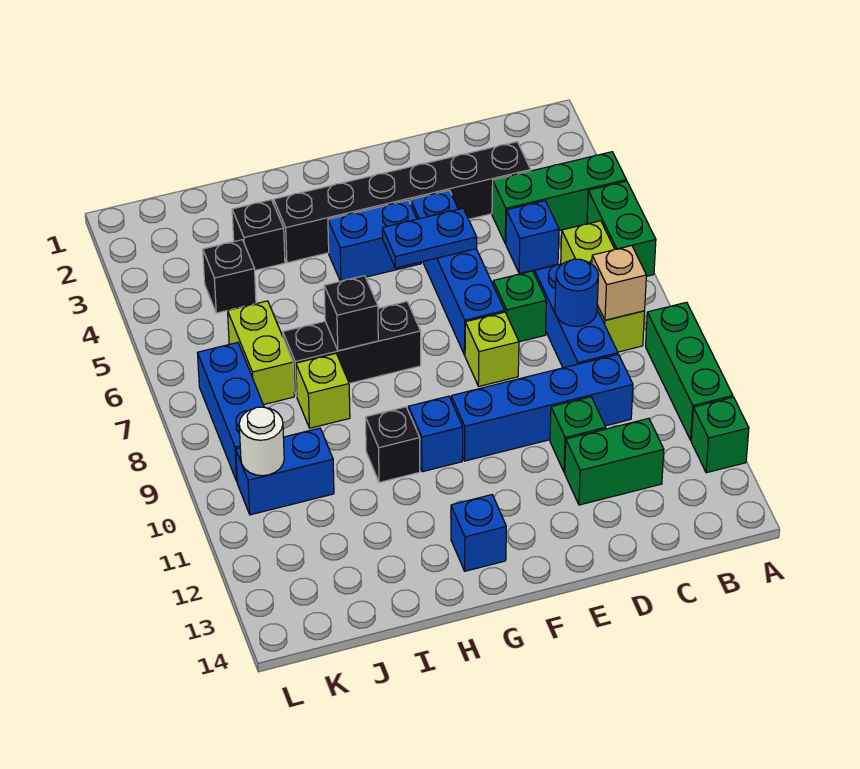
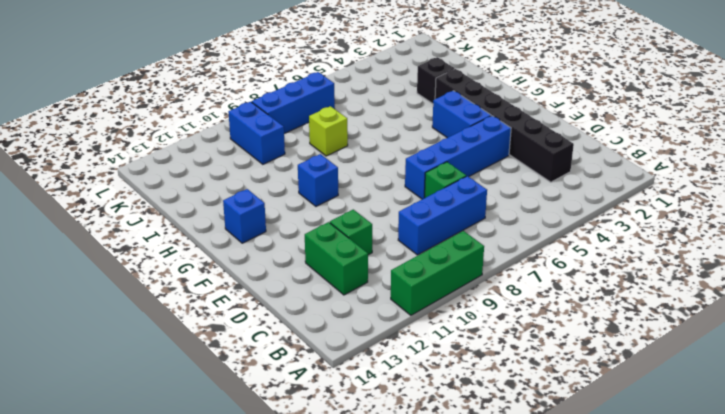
none -> green 1x3 brick [492,152,626,243]
none -> green 1x2 brick [587,181,656,276]
none -> green 1x1 brick [691,397,749,473]
none -> lime 1x3 brick [561,221,645,352]

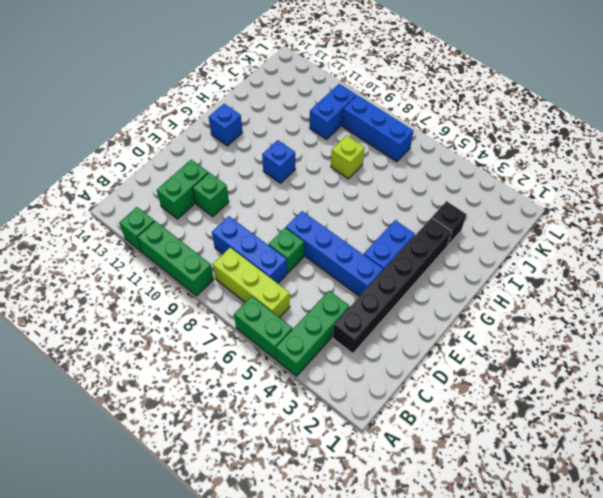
none -> blue 1x1 brick [506,201,559,274]
none -> blue 1x4 brick [451,354,633,461]
none -> lime 1x1 brick [465,312,519,386]
none -> black 1x3 brick [283,302,421,396]

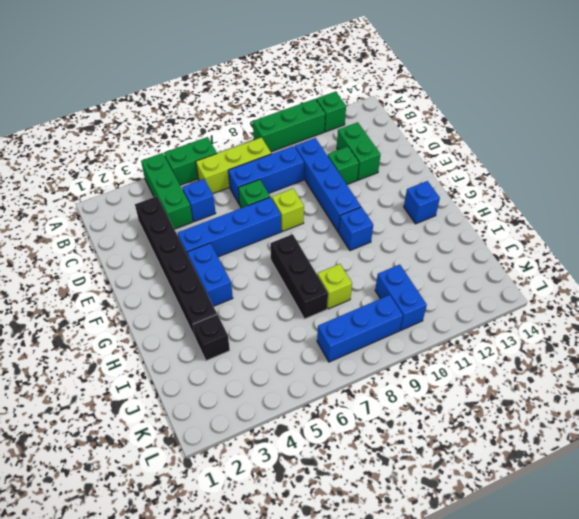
none -> black 1x1 brick [366,407,420,482]
none -> black 1x1 brick [203,240,256,313]
none -> lime 1x2 brick [228,301,294,405]
none -> tan 1x1 brick [592,246,646,320]

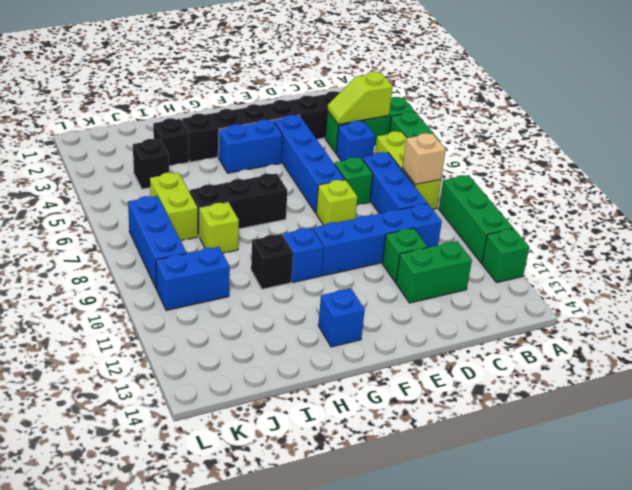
lime 1x2 slope [327,72,393,125] -> none
none -> blue 1x1 round brick [555,259,598,326]
none -> blue 1x2 plate [382,208,477,268]
none -> black 1x1 brick [324,276,378,351]
none -> white 1x1 round brick [239,407,284,476]

